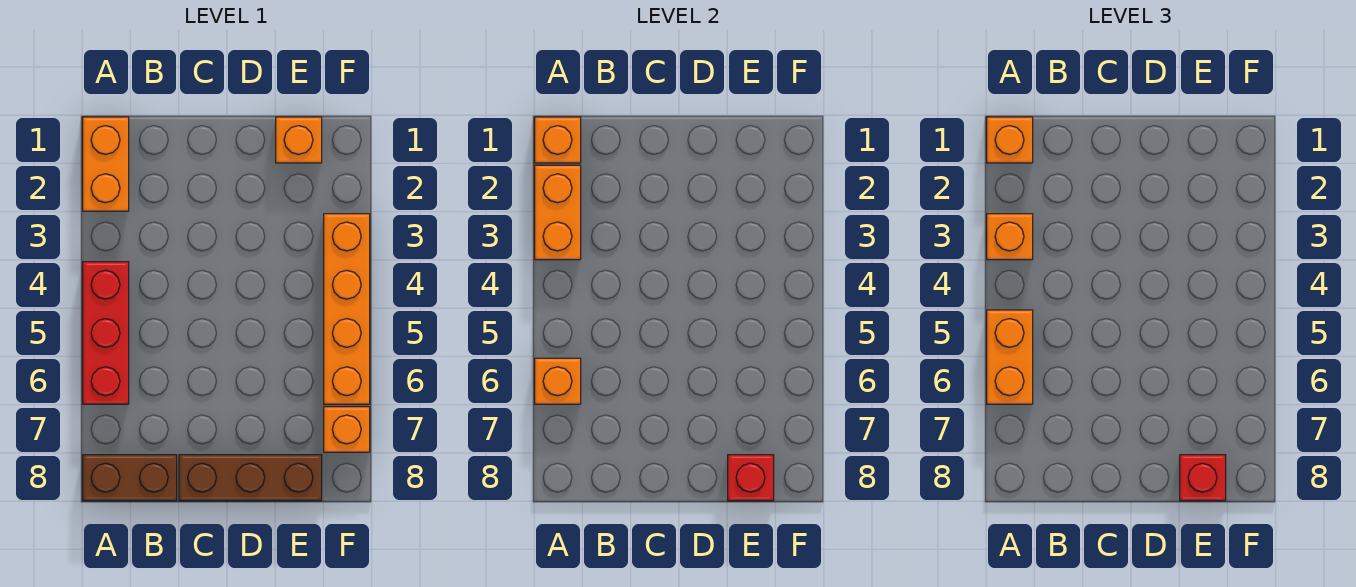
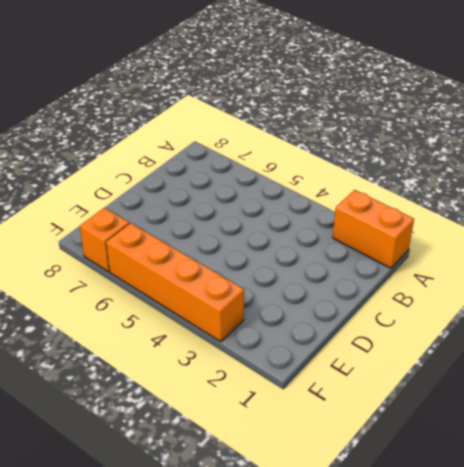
none -> red 1x3 brick [83,262,129,404]
none -> brown 1x2 brick [83,455,177,501]
none -> brown 1x3 brick [179,455,322,501]

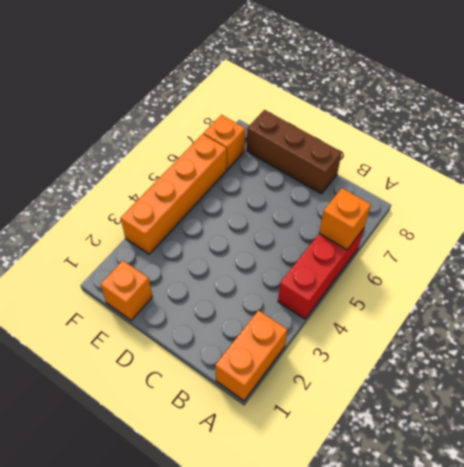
none -> brown 1x2 brick [83,455,177,501]
none -> orange 1x1 brick [535,117,581,163]
none -> orange 1x2 brick [535,165,581,260]

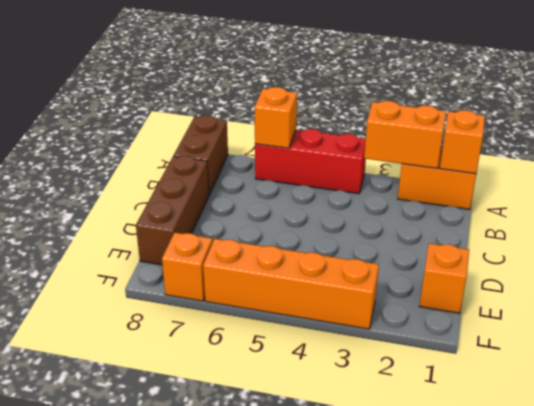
none -> red 1x1 brick [728,455,774,501]
none -> orange 1x1 brick [987,117,1033,163]
none -> orange 1x1 brick [987,214,1033,260]

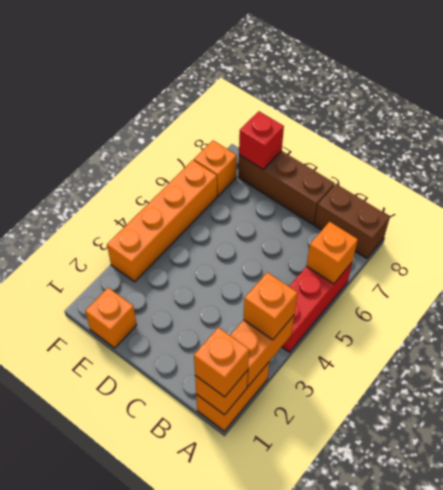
none -> orange 1x2 brick [987,310,1033,404]
none -> red 1x1 brick [1180,455,1226,501]

